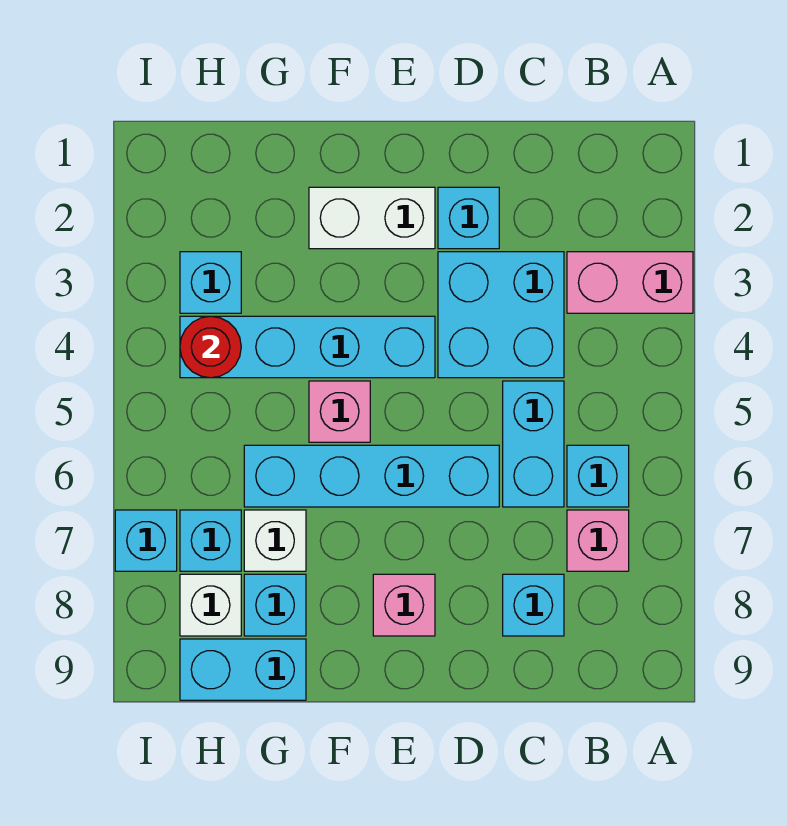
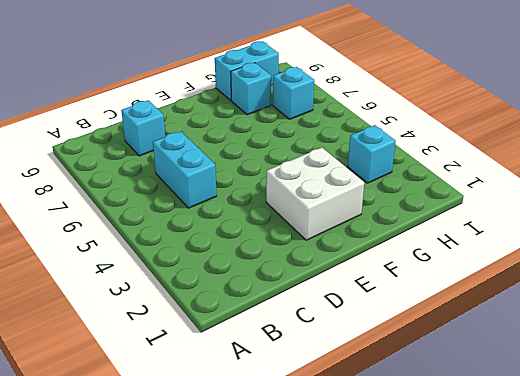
white 2x2 brick [266,147,364,240] -> white 1x2 brick [309,187,435,249]
none -> pink 1x2 brick [567,252,693,313]
none -> cyan 1x1 brick [567,445,629,507]
none -> pink 1x1 brick [567,510,629,571]

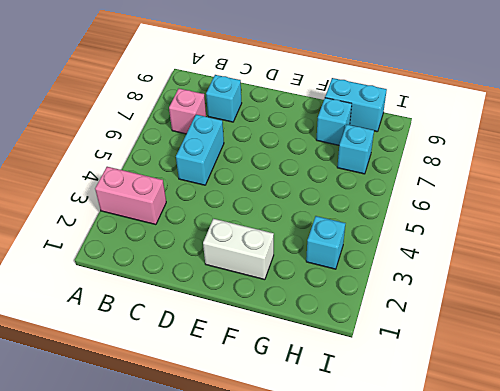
none -> cyan 1x1 brick [567,445,629,507]
none -> cyan 2x2 brick [438,252,564,378]
none -> cyan 1x1 brick [438,187,499,249]

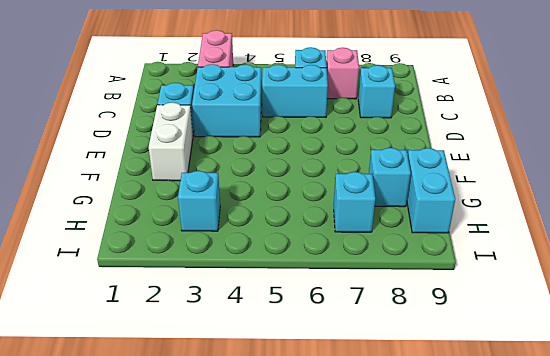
none -> cyan 1x4 brick [244,445,499,507]
none -> cyan 1x4 brick [180,316,435,378]
none -> pink 1x1 brick [373,574,435,636]

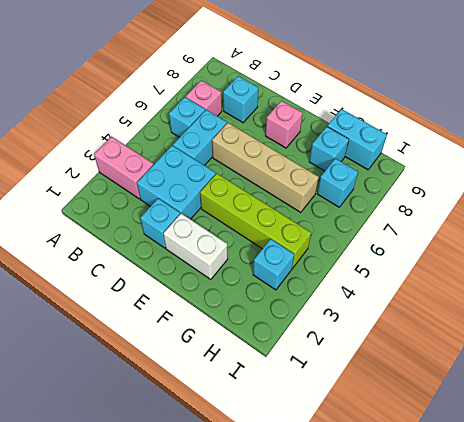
tan 1x4 brick [212,123,319,213] -> cyan 1x4 brick [244,445,499,507]
lime 1x4 brick [200,173,311,268] -> cyan 1x4 brick [180,316,435,378]
none -> pink 1x1 brick [309,381,370,442]
none -> white 1x1 brick [244,510,306,571]
none -> white 1x1 brick [180,574,241,636]

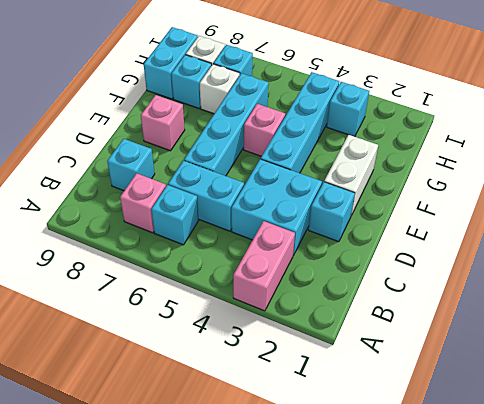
none -> cyan 1x1 brick [115,510,177,571]
none -> red 1x1 round brick [180,316,241,378]

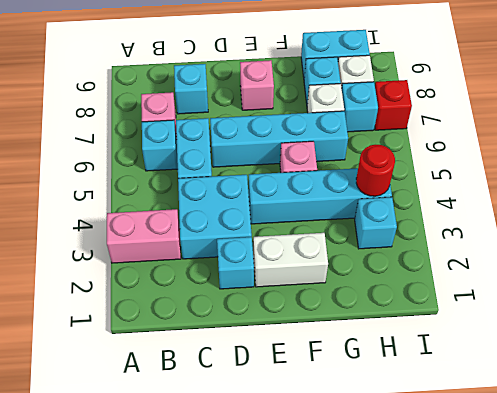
red 1x1 brick [375,80,412,130] -> cyan 1x1 brick [115,510,177,571]

